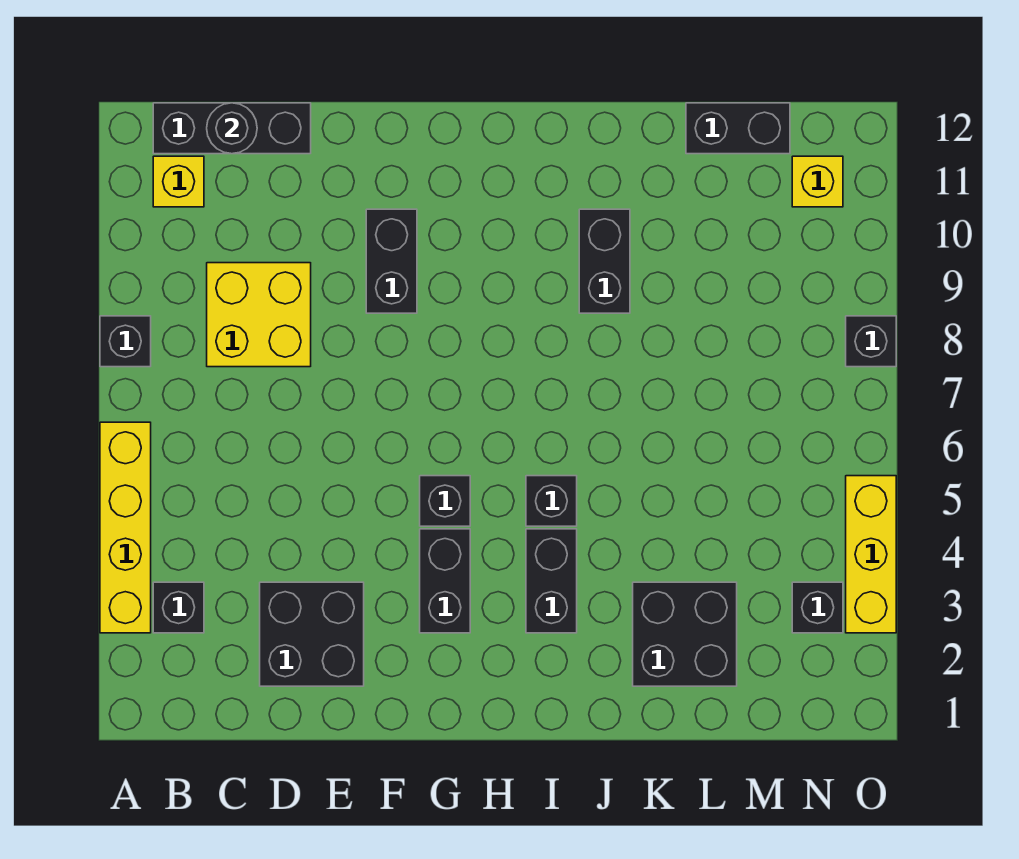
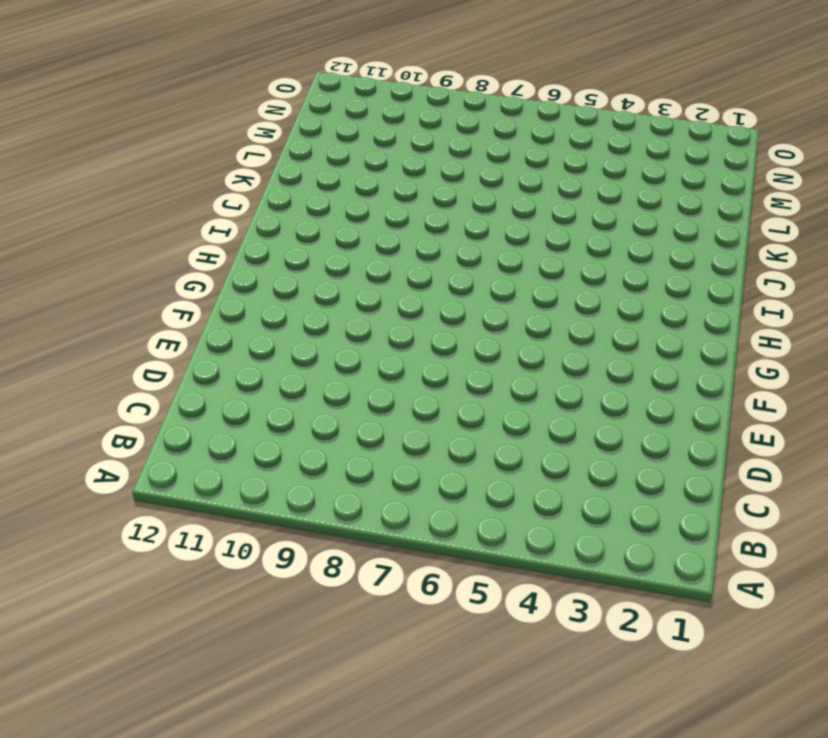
none -> yellow 1x4 brick [100,422,151,633]
none -> black 1x1 brick [100,316,151,367]
none -> black 1x1 brick [153,582,204,633]

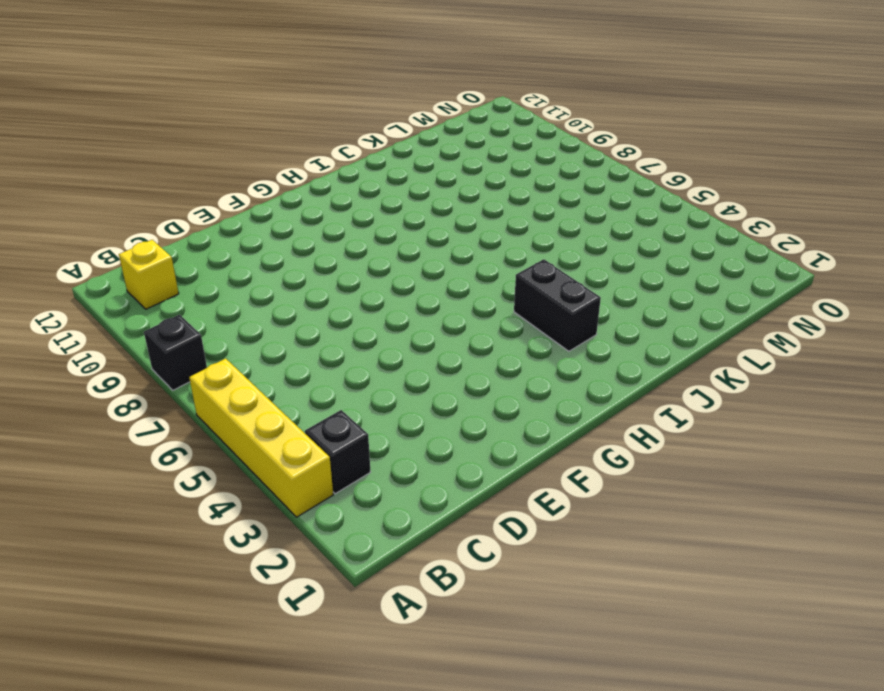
none -> black 1x3 brick [153,103,311,154]
none -> yellow 2x2 brick [207,263,311,367]
none -> black 2x2 brick [260,582,364,686]

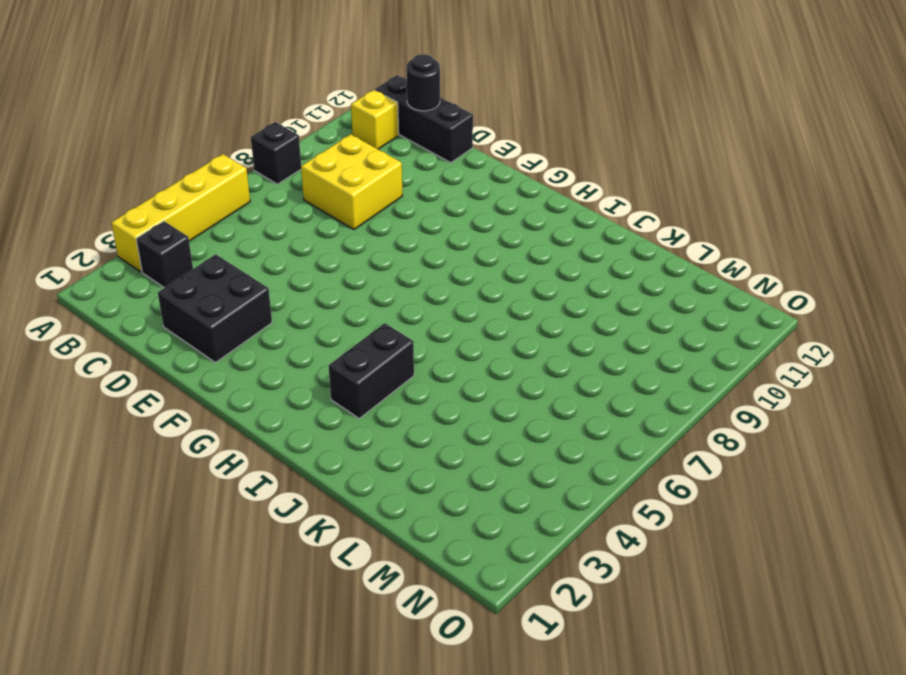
none -> black 1x2 brick [366,209,417,313]
none -> black 1x2 brick [420,529,470,633]
none -> black 1x1 brick [420,476,470,526]

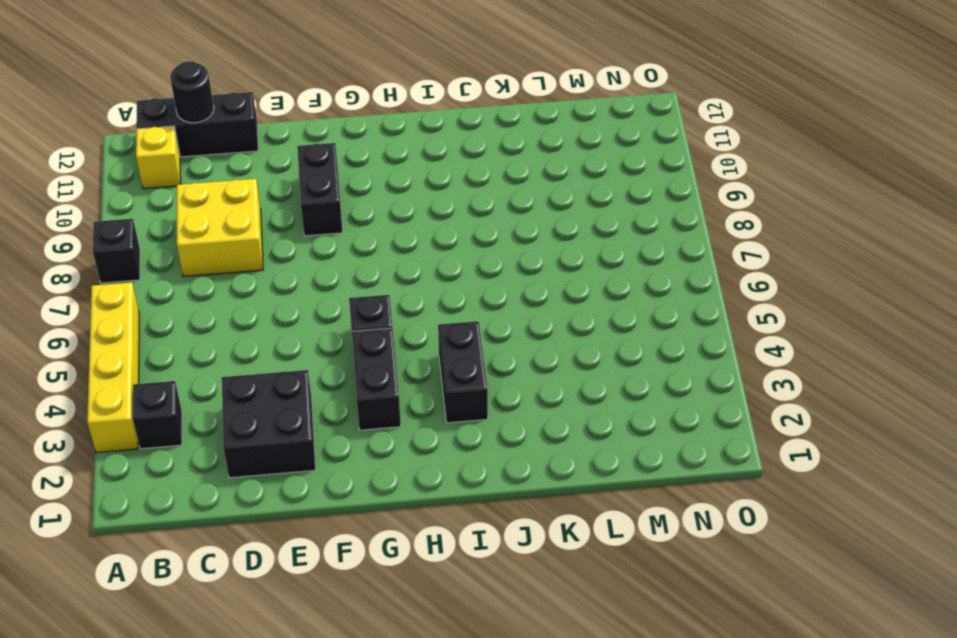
none -> black 1x1 brick [526,476,577,526]
none -> black 1x2 brick [579,209,630,313]
none -> black 2x2 brick [633,582,737,686]

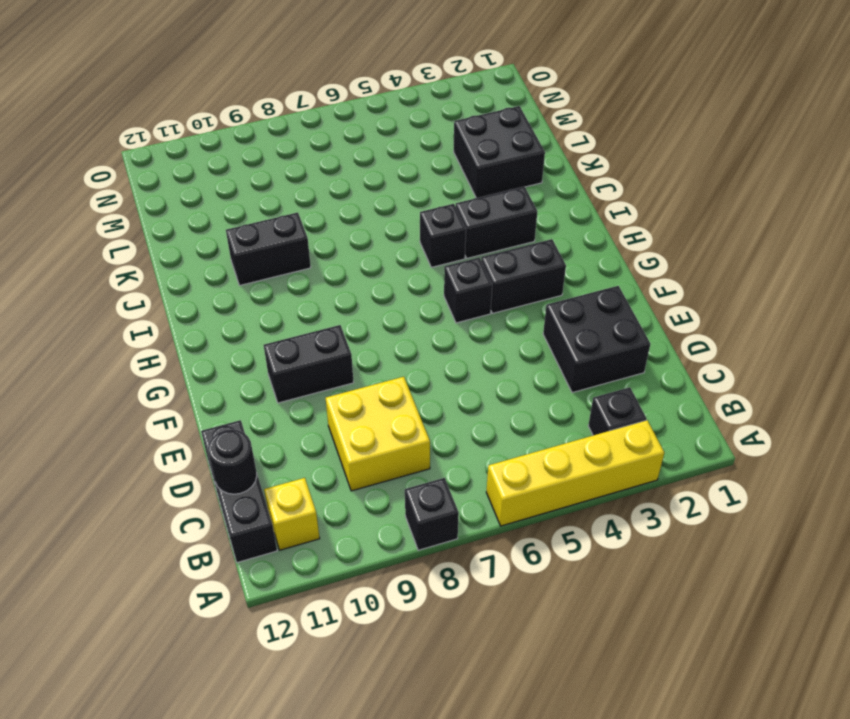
none -> black 1x2 brick [686,103,790,154]
none -> black 1x1 brick [792,582,843,633]
none -> yellow 1x1 brick [792,156,843,207]

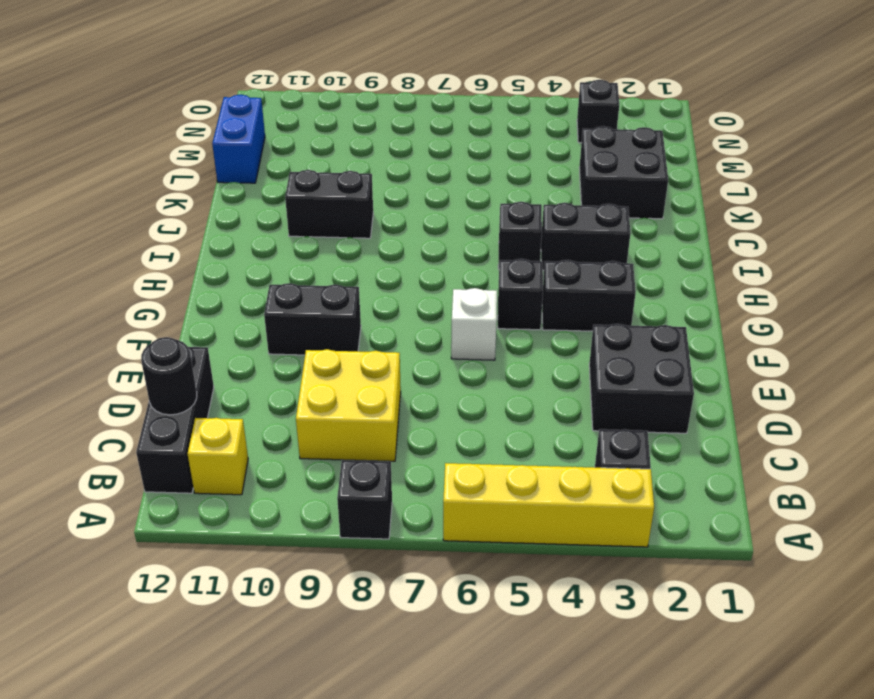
white 1x1 brick [451,288,497,360] -> none
blue 1x2 brick [212,95,265,183] -> black 1x2 brick [686,103,790,154]
none -> yellow 1x1 brick [792,156,843,207]
none -> yellow 1x3 brick [846,476,896,633]
none -> black 1x1 brick [846,316,896,367]

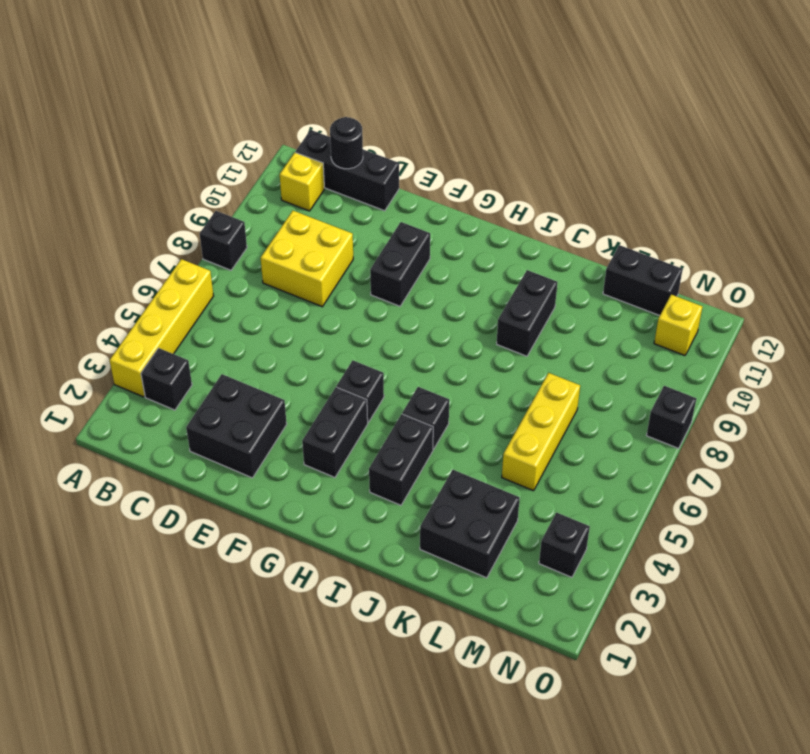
yellow 1x3 brick [502,373,580,491] -> yellow 1x3 brick moved to [846,476,896,633]

